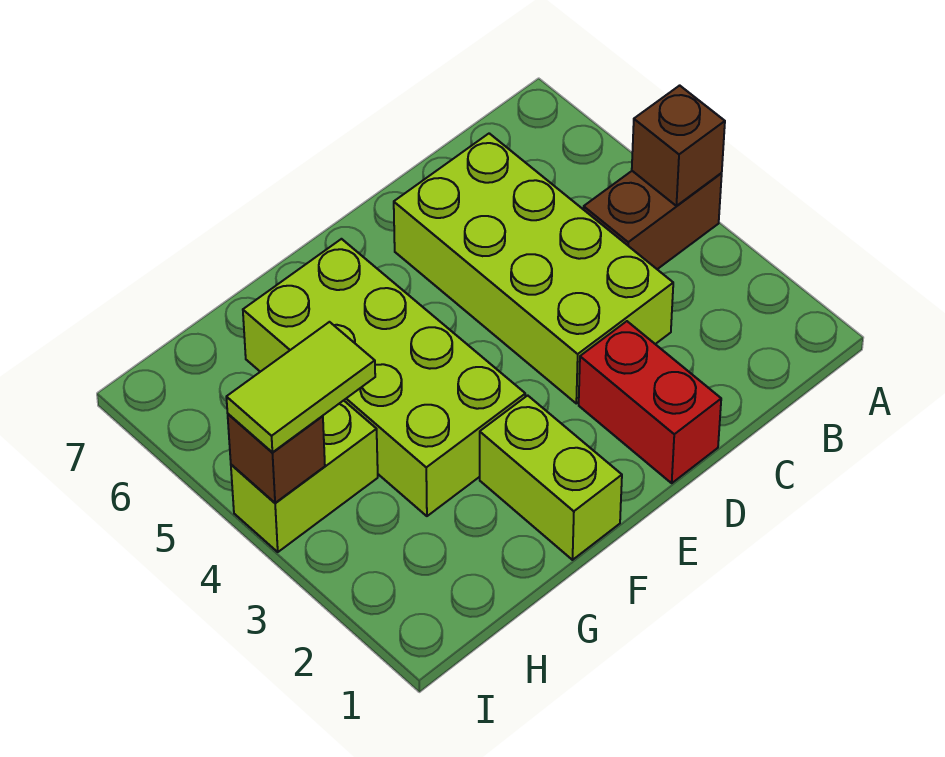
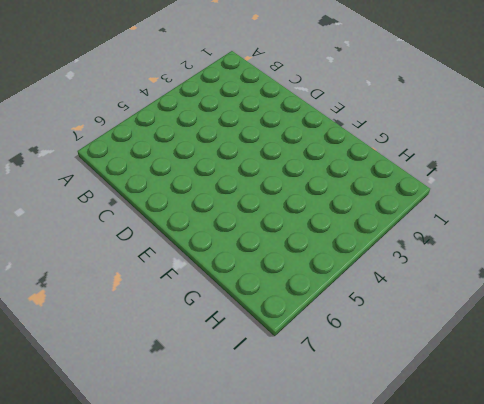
none -> brown 1x2 brick [584,171,722,269]
none -> lime 2x4 brick [394,133,673,403]

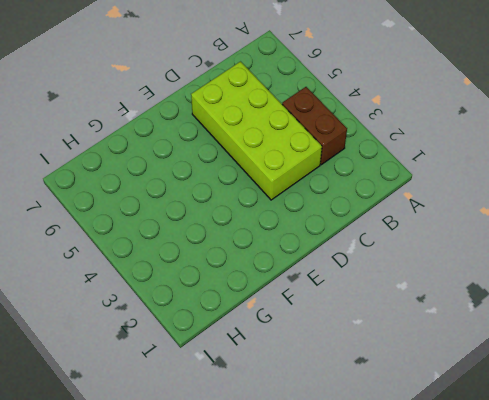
brown 1x2 brick [282,87,347,165] -> brown 1x2 brick turned to [584,171,722,269]
none -> red 1x2 brick [579,321,721,483]
none -> lime 1x2 brick [480,395,622,560]

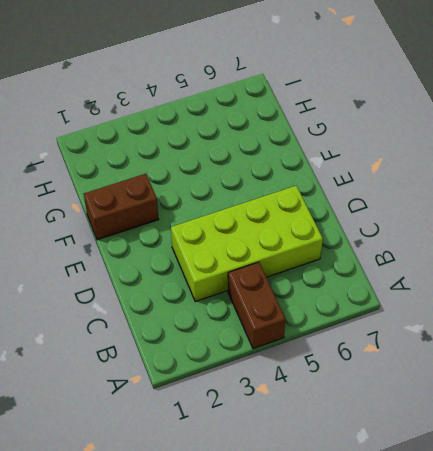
brown 1x2 brick [84,174,159,240] -> lime 1x2 brick [480,395,622,560]
none -> red 1x2 brick [579,321,721,483]
none -> lime 2x4 brick [243,239,525,516]

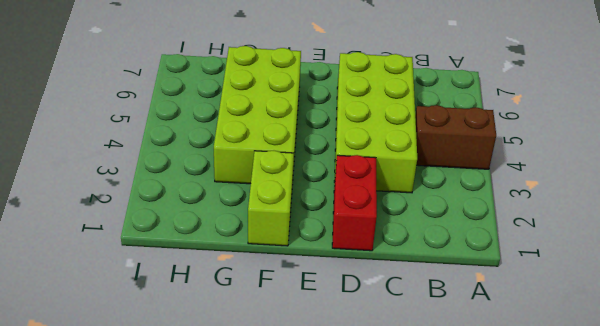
none -> lime 1x2 brick [231,400,378,552]
none -> brown 1x1 brick [632,85,725,206]

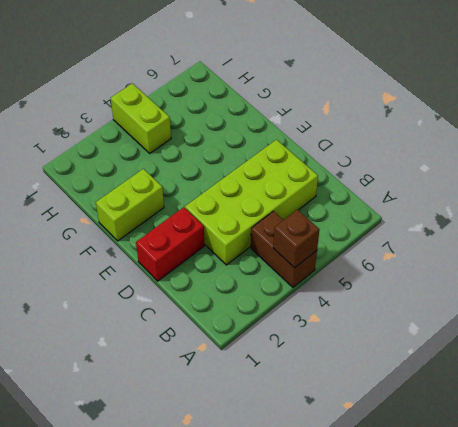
none -> lime 2x4 brick [243,239,525,516]
none -> brown 1x1 brick [228,414,325,503]

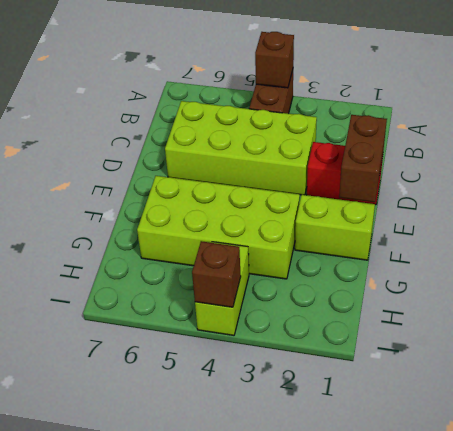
brown 1x2 brick [339,115,387,202] -> none
none -> lime 1x2 tile [226,322,375,452]

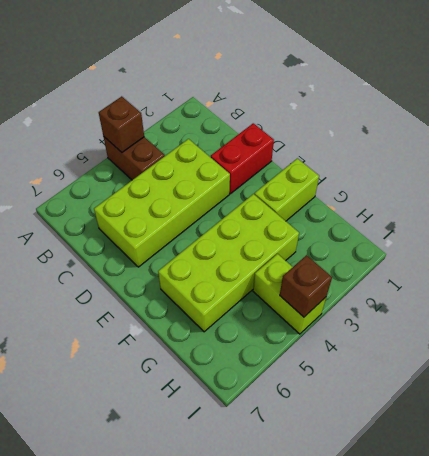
none -> lime 1x2 tile [226,322,375,452]

